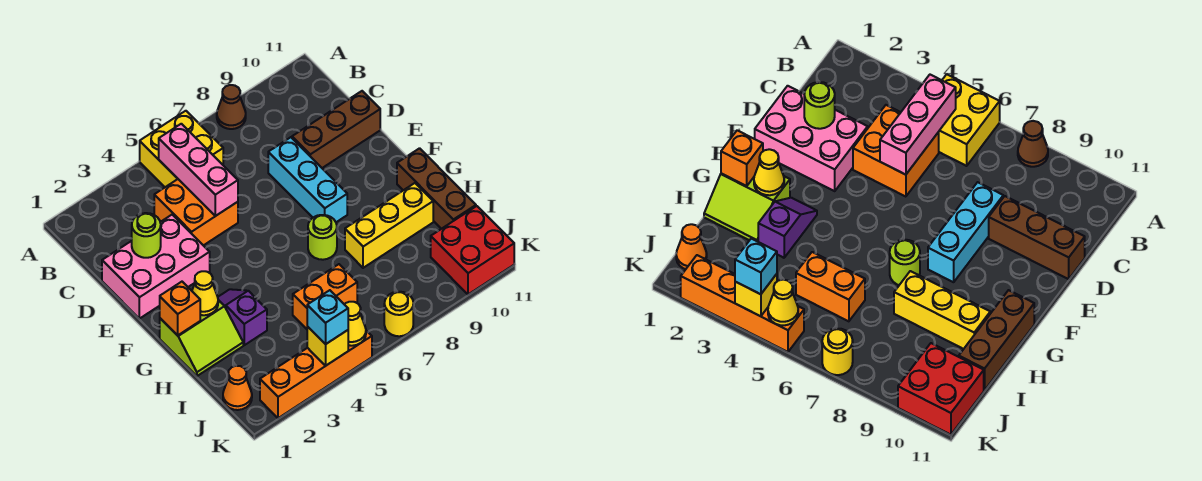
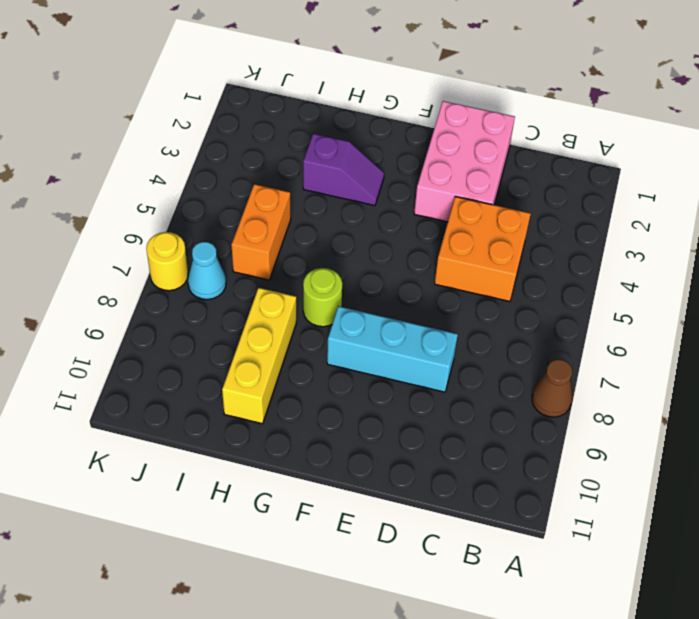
cyan 1x1 cone [188,242,226,300] -> none
none -> yellow 2x2 brick [140,111,223,187]
none -> brown 1x3 brick [292,91,380,168]
none -> lime 2x2 slope [160,300,243,376]

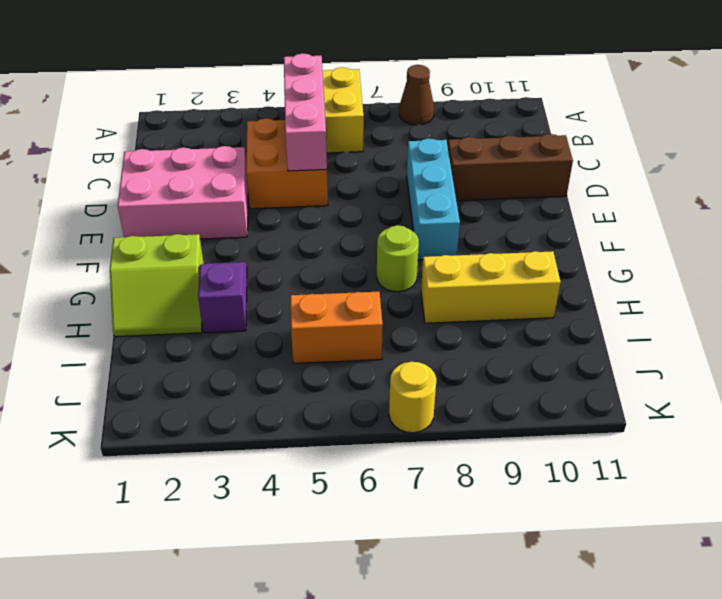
none -> brown 1x3 brick [397,148,476,229]
none -> orange 1x1 cone [223,366,252,410]
none -> red 2x2 brick [431,206,514,294]

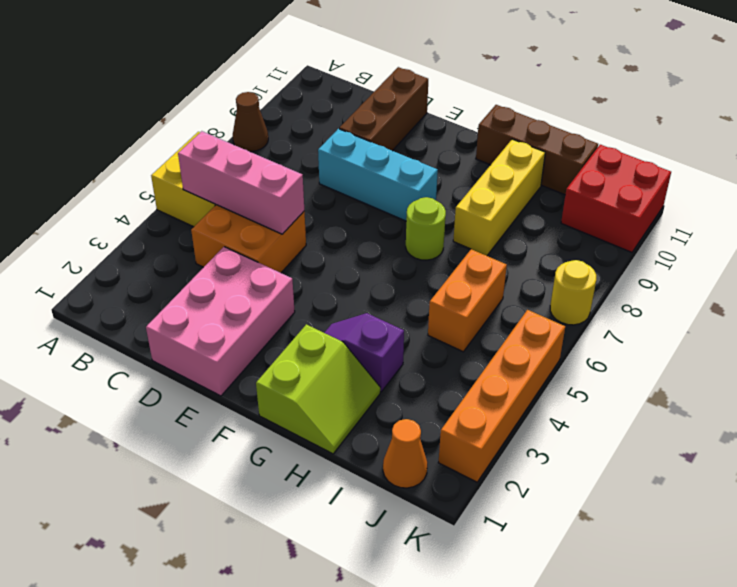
none -> lime 1x1 round brick [132,213,161,258]
none -> orange 1x1 brick [160,282,200,335]
none -> yellow 1x1 cone [192,271,218,315]

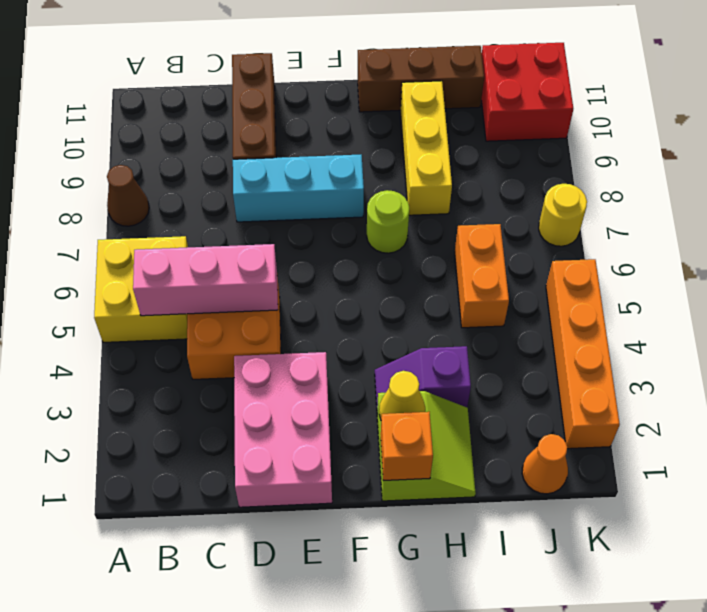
none -> lime 1x1 round brick [132,213,161,258]
none -> yellow 1x1 brick [307,326,348,366]
none -> yellow 1x1 cone [344,302,366,346]

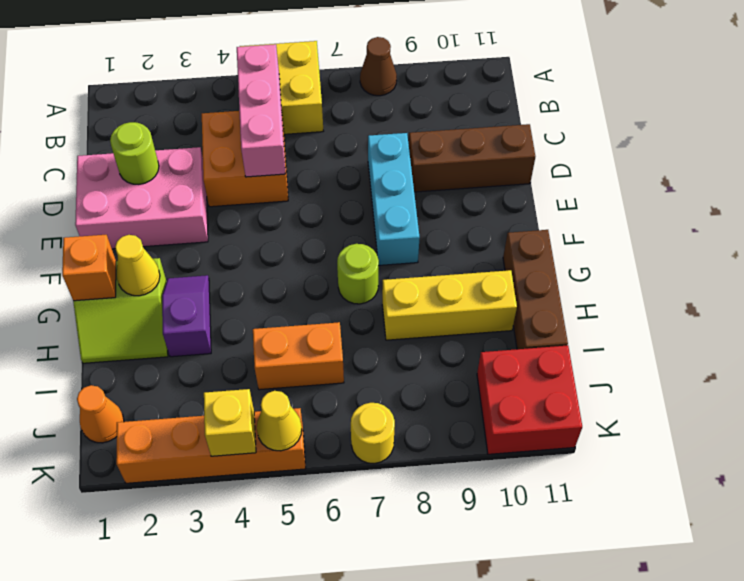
none -> cyan 1x1 brick [307,290,348,344]

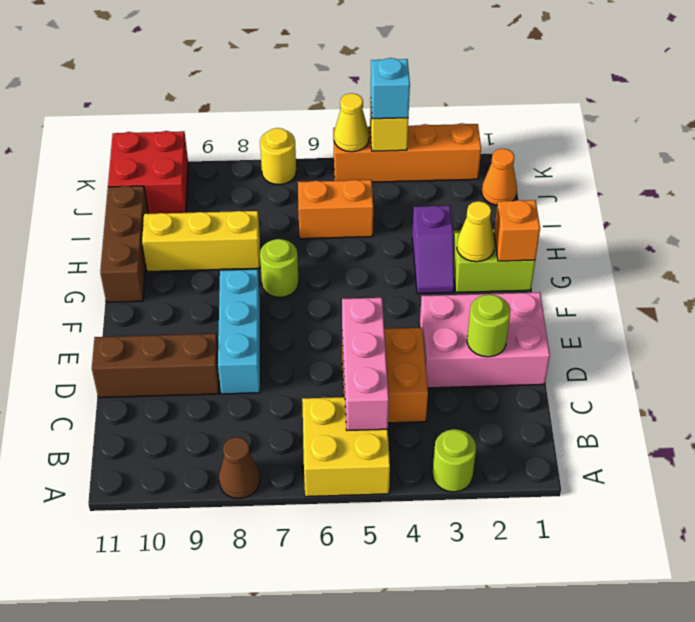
lime 1x1 round brick [432,429,476,492] -> none

